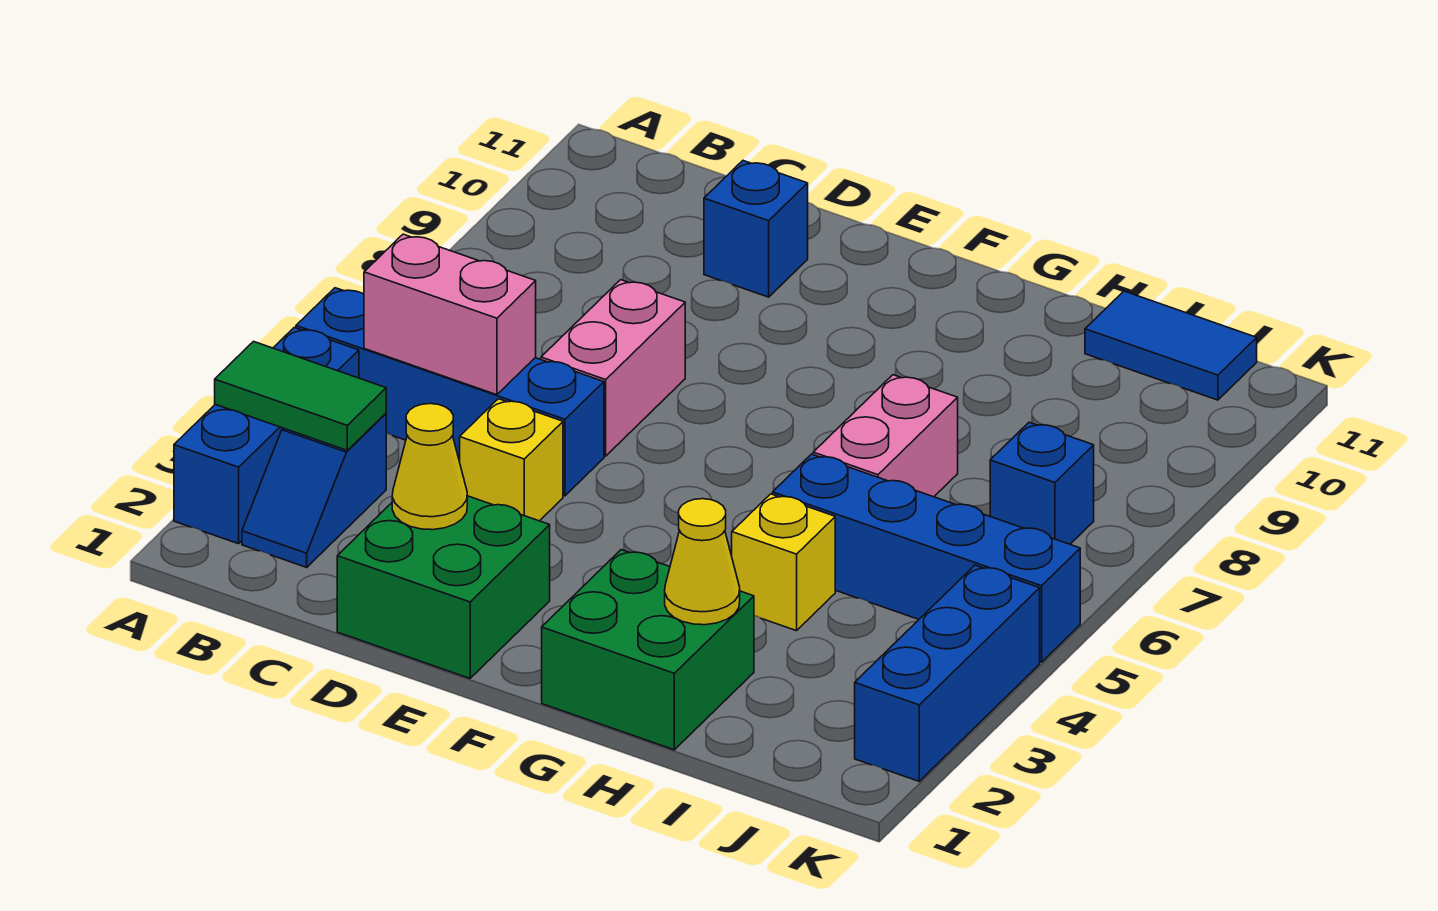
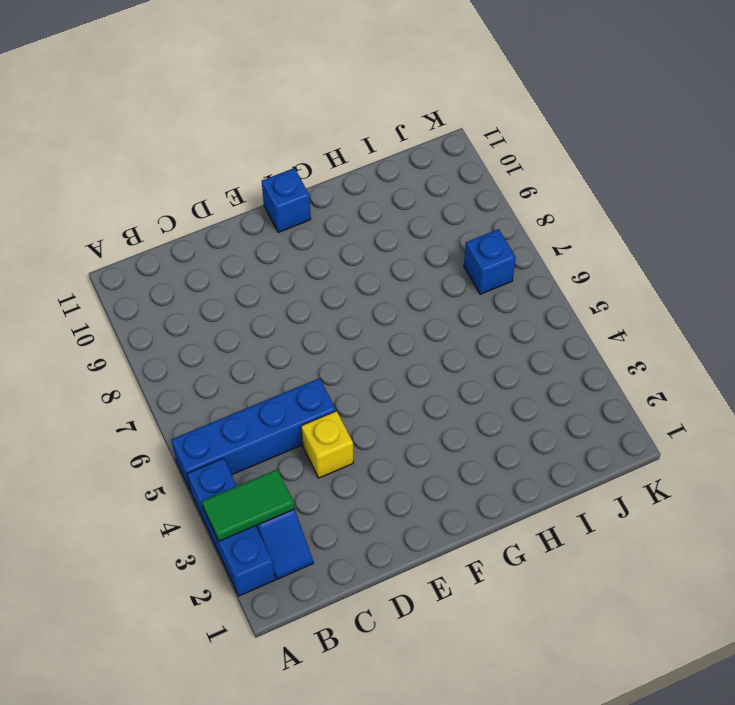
blue 1x1 brick [262,168,311,233] -> blue 1x1 brick moved to [704,161,808,297]
none -> green 2x2 brick [337,496,550,678]
none -> pink 1x2 brick [541,280,685,456]
none -> green 2x2 brick [542,550,754,750]

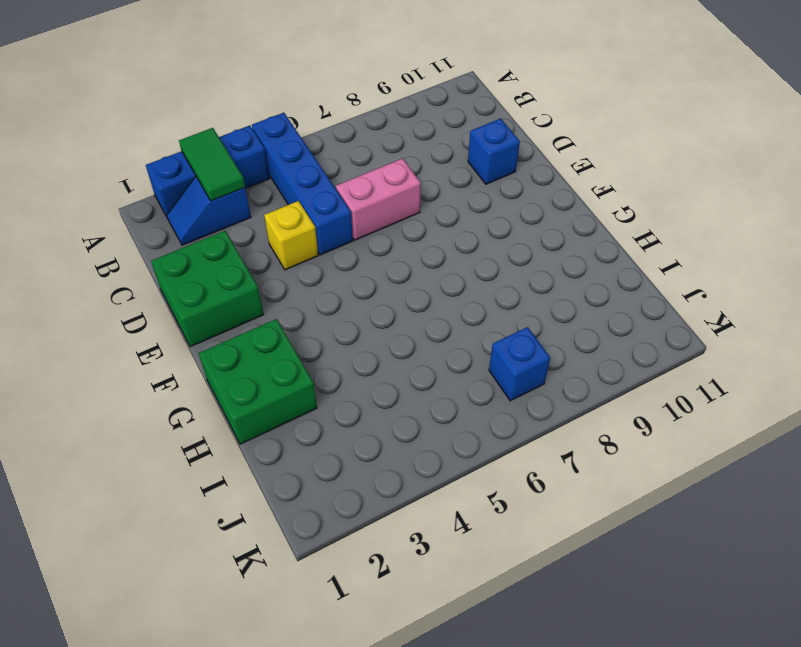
none -> yellow 1x1 brick [732,494,835,631]
none -> blue 1x4 brick [773,454,1080,662]
none -> pink 1x2 brick [813,375,958,497]

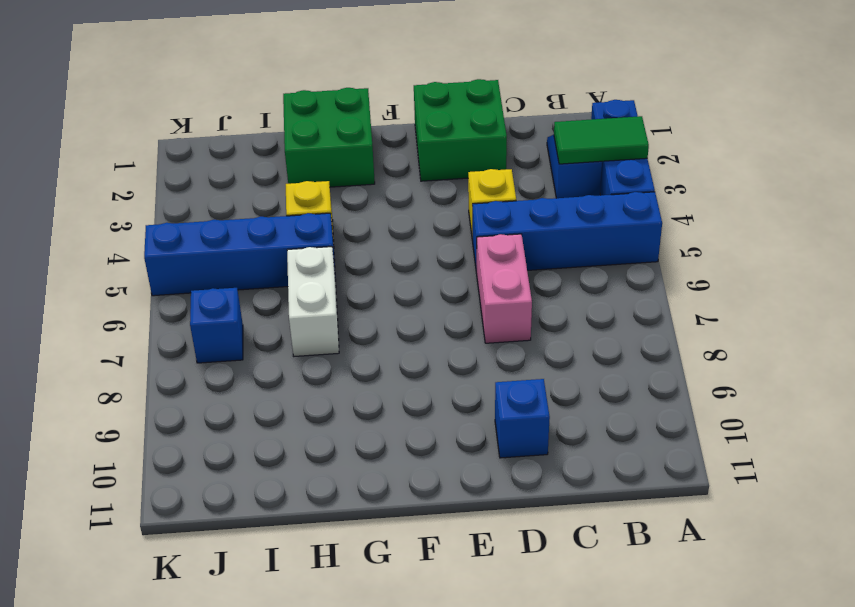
white 1x2 brick [287,247,339,356] -> pink 1x2 brick [813,375,958,497]
none -> blue 1x2 tile [1085,291,1257,400]
none -> blue 1x3 brick [855,565,1040,781]
none -> pink 1x2 brick [364,234,536,395]

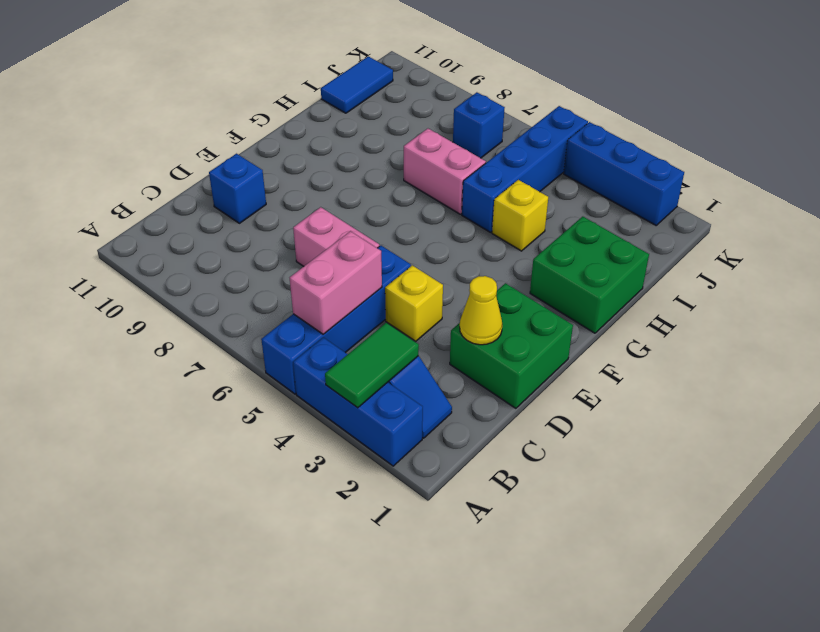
none -> yellow 1x1 cone [665,499,740,625]

